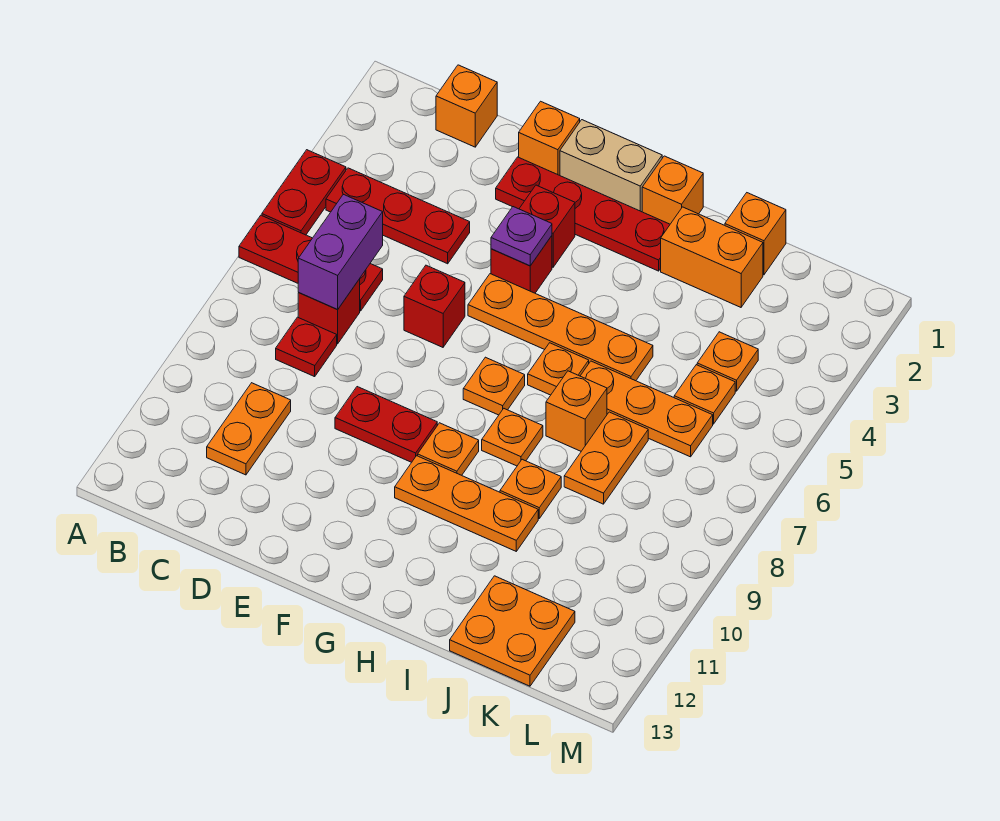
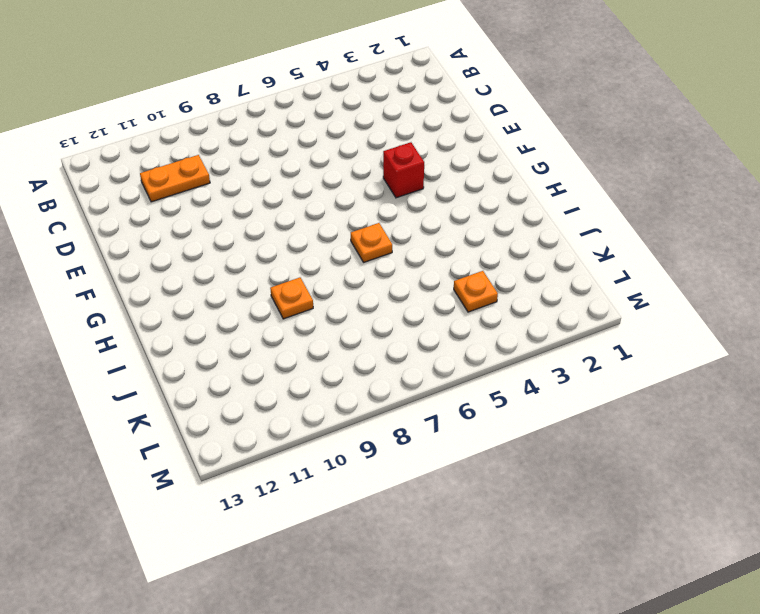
none -> red 1x2 plate [262,150,346,235]
none -> red 1x3 plate [239,215,383,311]
none -> red 1x3 plate [326,168,470,264]
none -> orange 1x1 brick [436,65,497,147]

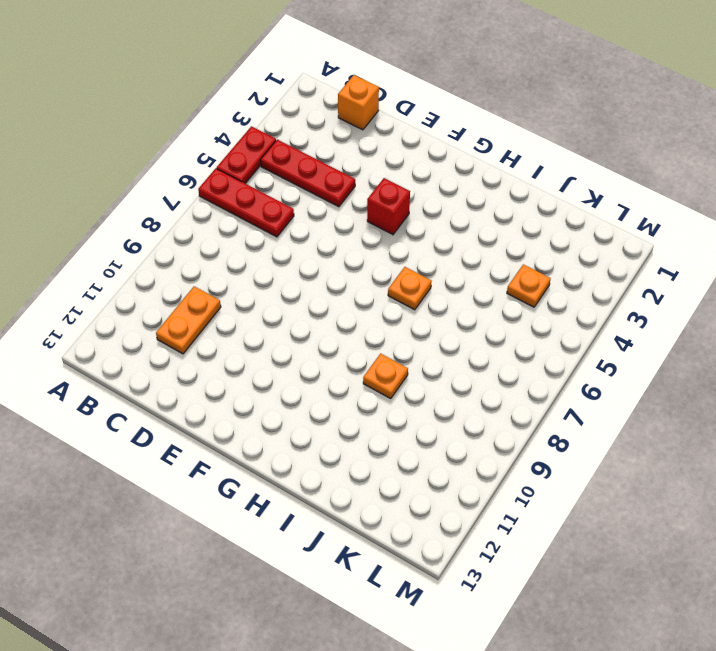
none -> red 1x1 brick [298,279,360,344]
none -> red 1x1 plate [276,317,337,377]
none -> orange 1x1 brick [519,101,580,175]
none -> red 1x4 plate [496,157,670,271]

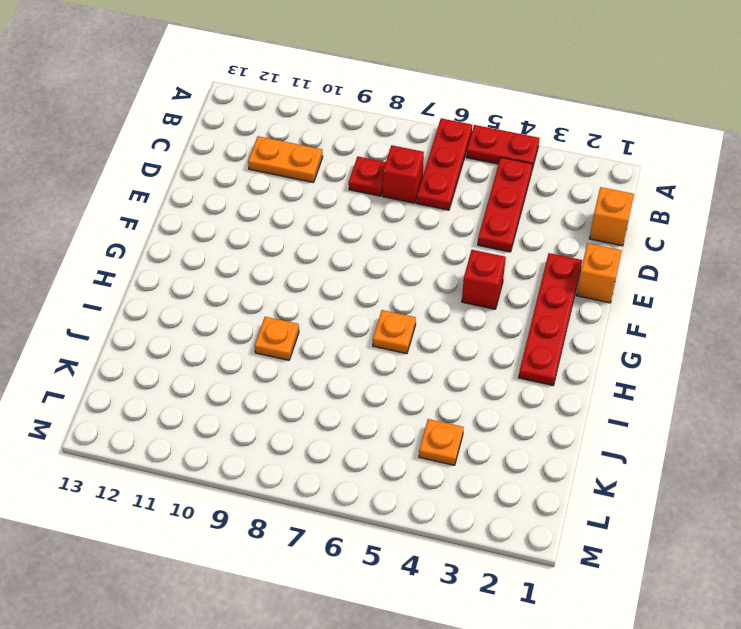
none -> red 1x1 brick [404,265,465,347]
none -> red 1x2 plate [335,387,437,462]
none -> tan 1x2 brick [560,120,662,212]
none -> red 1x1 brick [519,185,575,267]

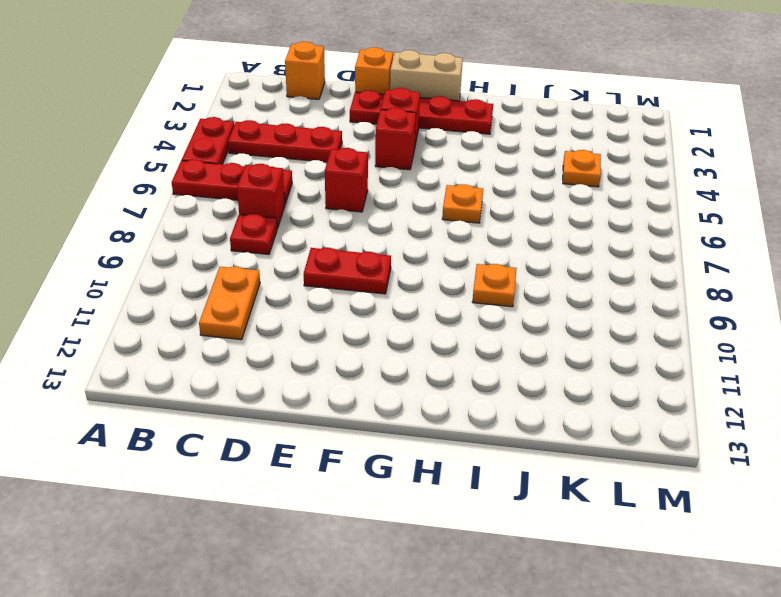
none -> orange 1x4 plate [468,274,653,381]
none -> orange 1x1 plate [463,357,525,415]
none -> orange 1x1 plate [418,423,479,475]
none -> orange 1x3 plate [395,456,538,551]

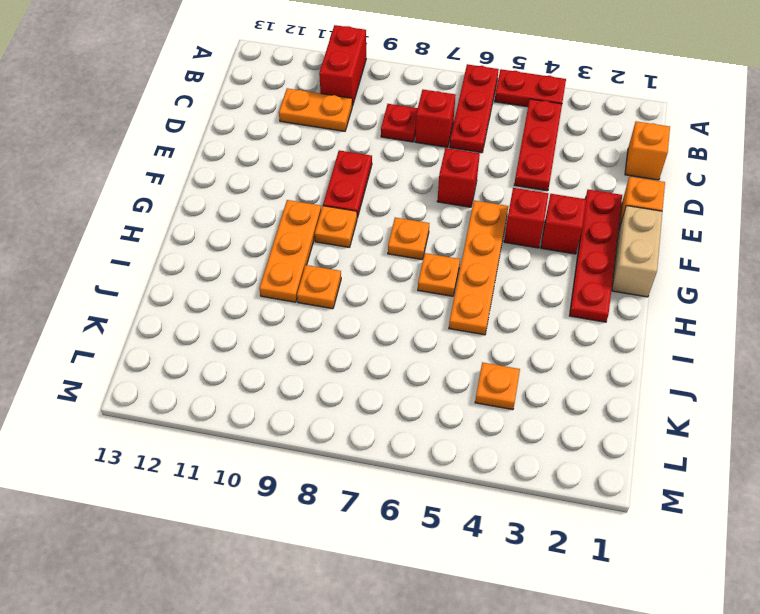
red 1x2 brick [319,25,366,106] -> none
none -> orange 1x1 brick [642,156,703,224]
none -> orange 1x1 plate [482,409,543,466]
none -> orange 1x2 brick [661,207,763,307]
none -> orange 1x3 plate [581,361,713,457]

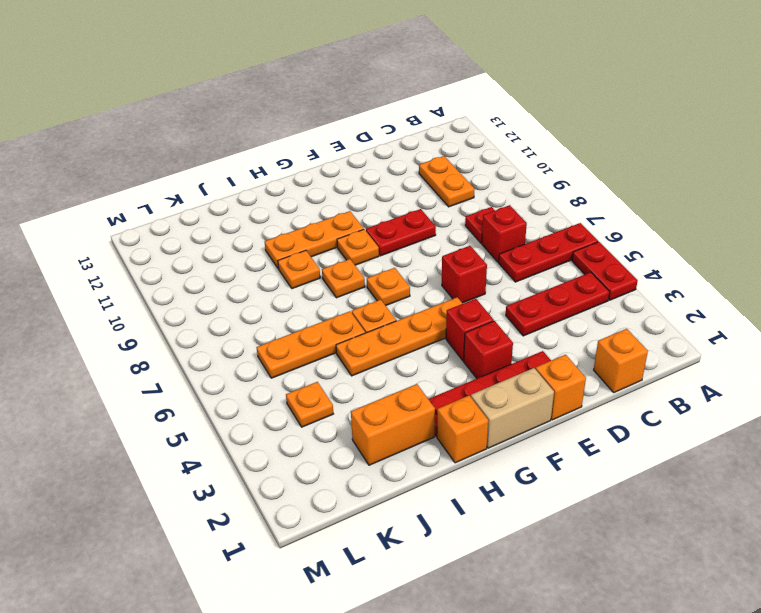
none -> orange 1x1 brick [546,371,607,451]
none -> orange 1x1 brick [725,193,786,275]
none -> orange 1x2 plate [564,412,648,504]
none -> orange 2x2 plate [450,576,575,686]

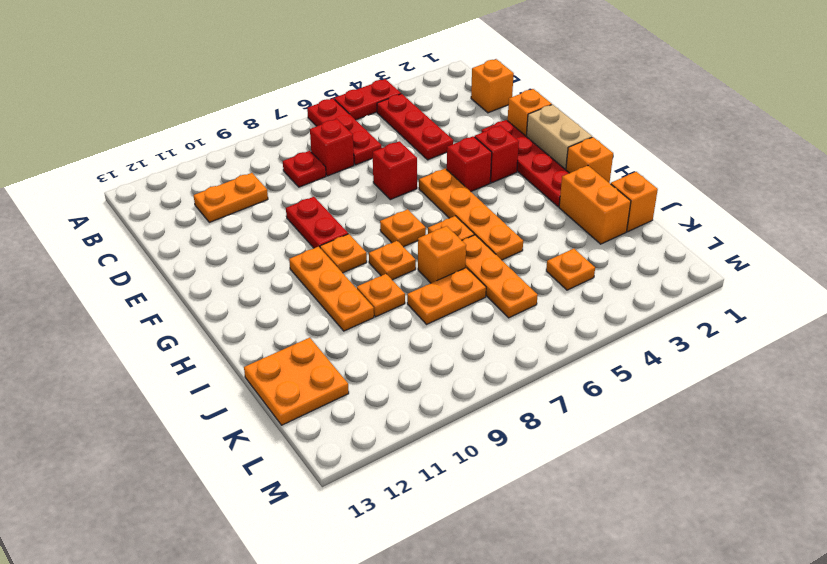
none -> orange 1x1 plate [674,365,735,424]
none -> purple 1x2 brick [298,194,383,310]
none -> purple 1x1 plate [491,207,552,266]

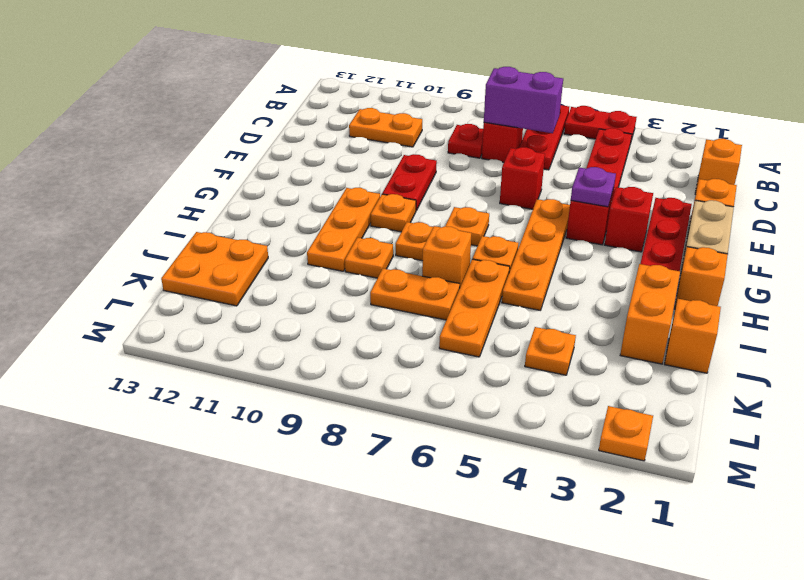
orange 1x1 plate [599,406,653,461] -> orange 1x1 plate moved to [674,365,735,424]

